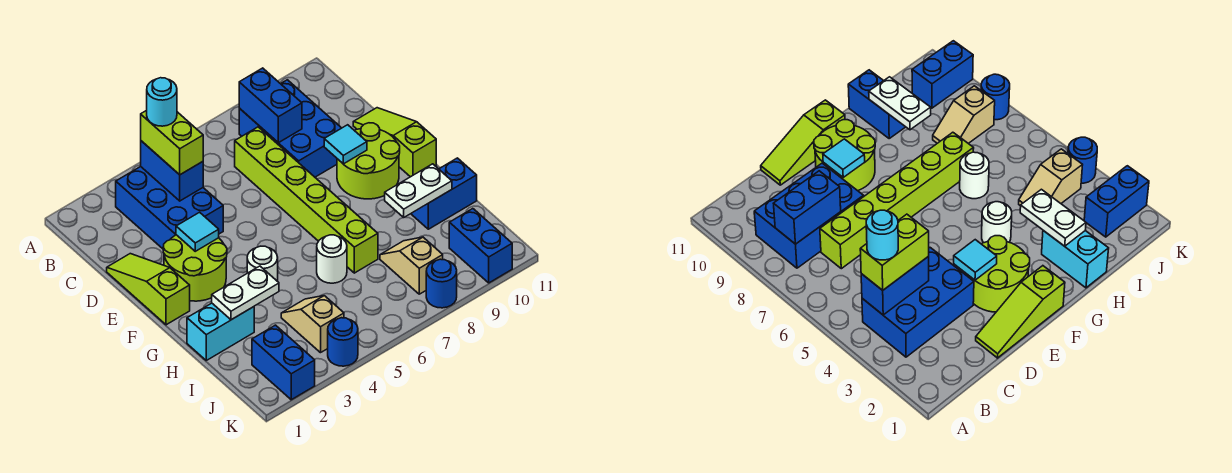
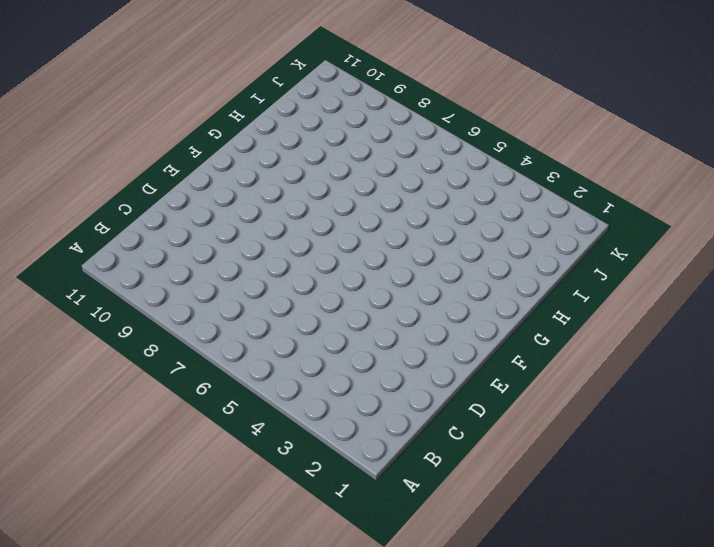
none -> blue 2x3 brick [116,167,223,249]
none -> blue 2x3 brick [239,80,341,177]
none -> lime 1x6 brick [235,127,378,273]

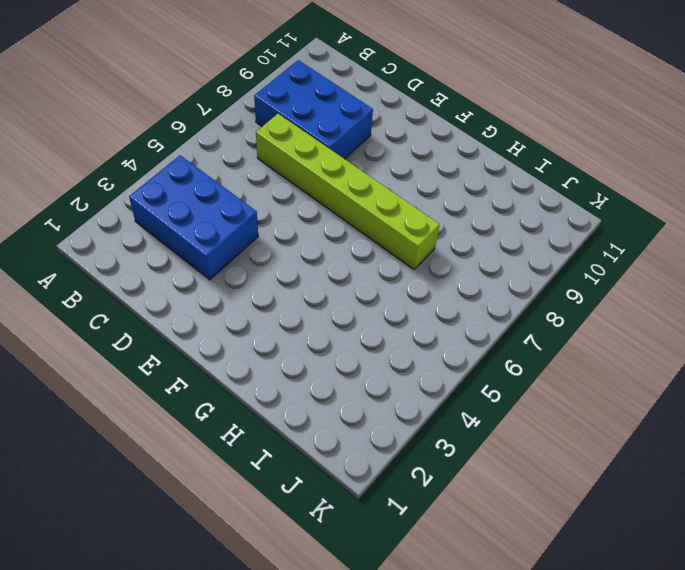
none -> lime 1x3 slope [107,254,190,325]
none -> lime 1x3 slope [353,108,436,177]
none -> lime 2x2 round brick [163,235,227,301]

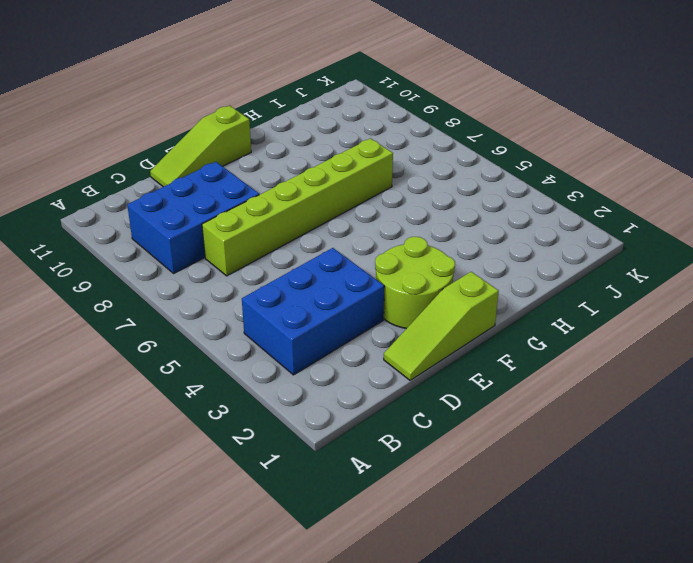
none -> lime 2x2 round brick [337,123,400,199]
none -> white 1x1 round brick [247,246,278,281]
none -> cyan 1x2 brick [187,303,254,360]

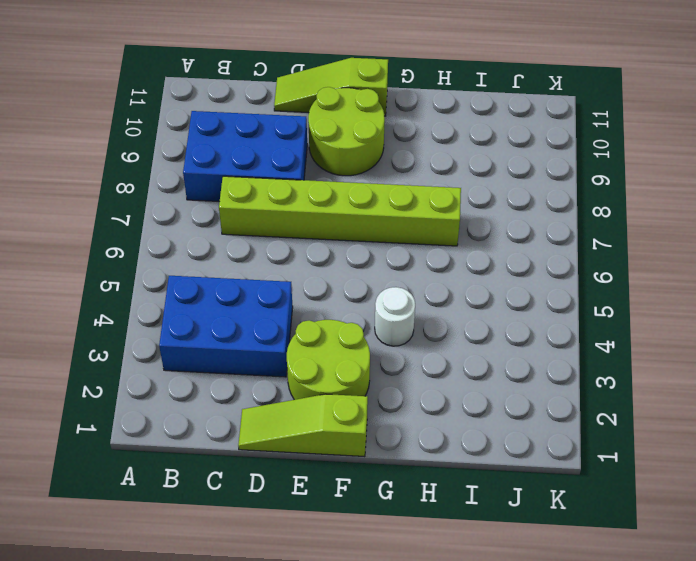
none -> cyan 1x2 brick [187,303,254,360]
none -> white 1x1 round brick [317,235,347,283]
none -> blue 1x2 brick [411,158,477,229]

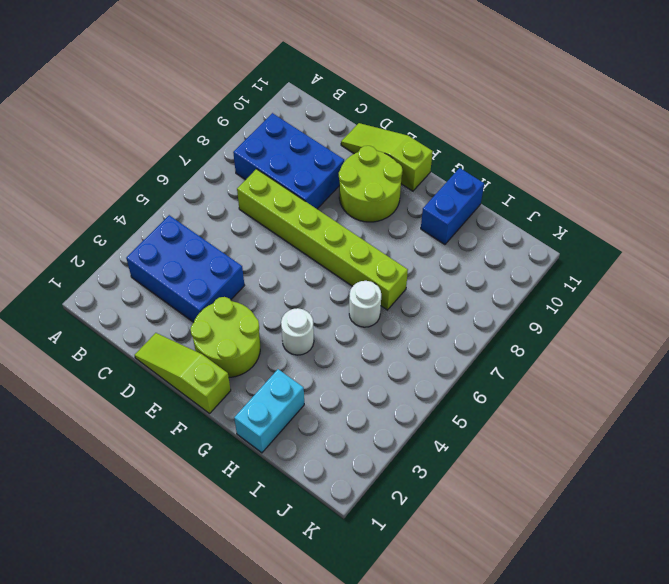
none -> tan 1x2 slope [281,296,344,353]
none -> tan 1x2 slope [380,237,443,294]
none -> blue 1x2 brick [252,325,315,400]

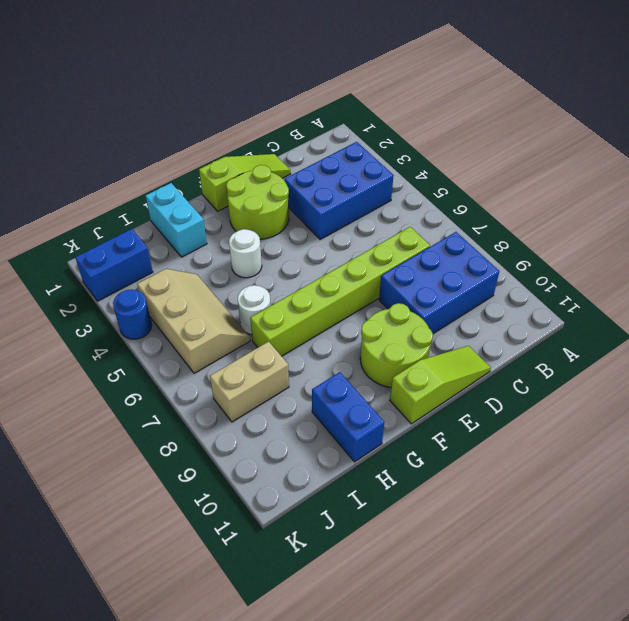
tan 2x3 slope [137,269,250,373] -> tan 1x2 slope [281,296,344,353]
tan 1x2 brick [210,342,289,422] -> tan 1x2 slope [380,237,443,294]
none -> blue 1x2 brick [449,209,512,283]
none -> blue 1x1 round brick [426,259,457,308]
none -> blue 1x2 brick [141,141,203,201]

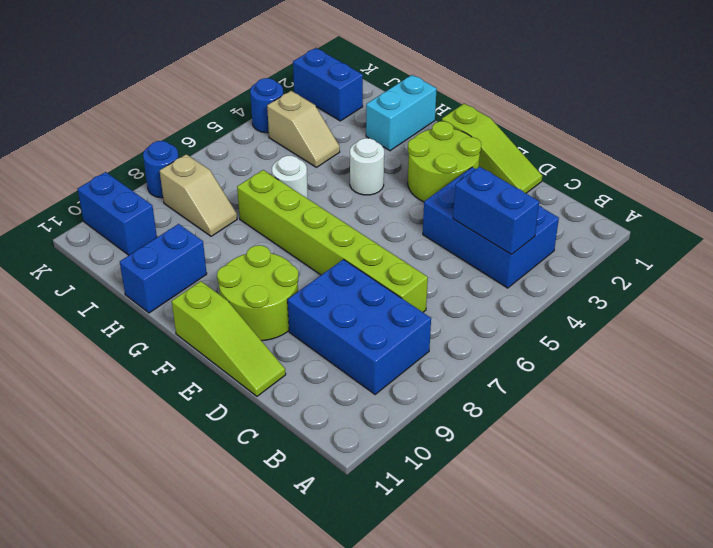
none -> blue 1x2 brick [239,68,302,143]
none -> cyan 1x1 tile [176,212,219,251]
none -> cyan 1x1 tile [324,125,367,164]

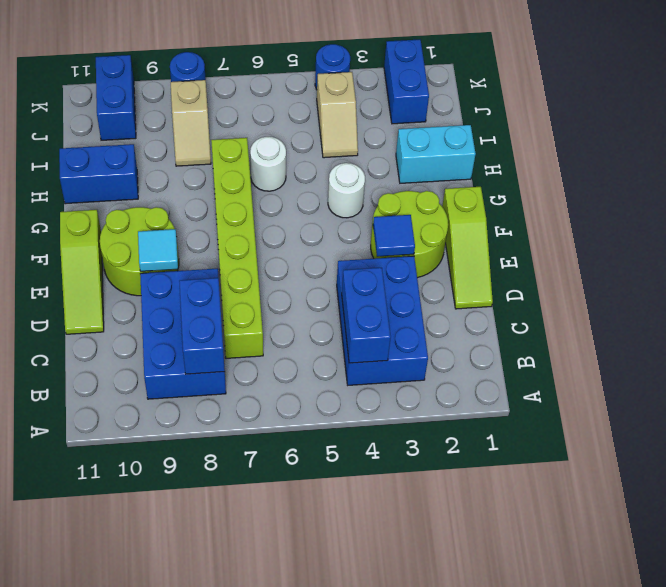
blue 1x1 tile [373,215,415,257] -> cyan 1x1 tile [176,212,219,251]
none -> white 1x2 plate [212,266,279,320]
none -> white 1x2 plate [385,164,452,218]
none -> lime 1x2 brick [141,110,203,175]

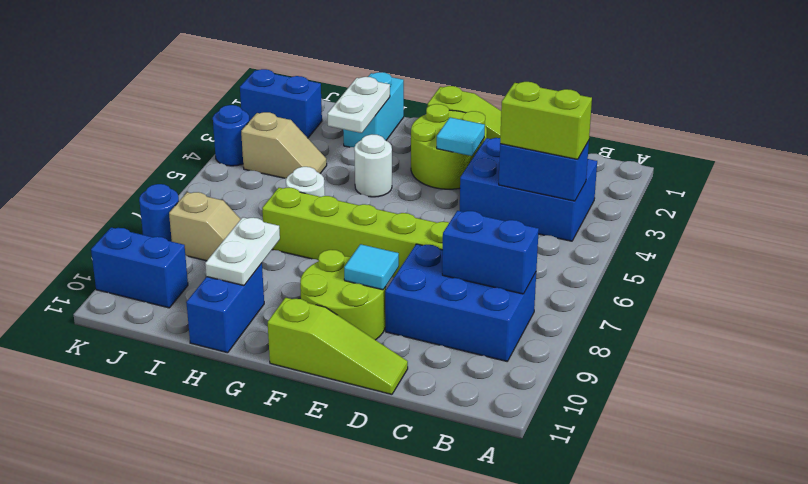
none -> cyan 1x1 round brick [147,78,177,126]

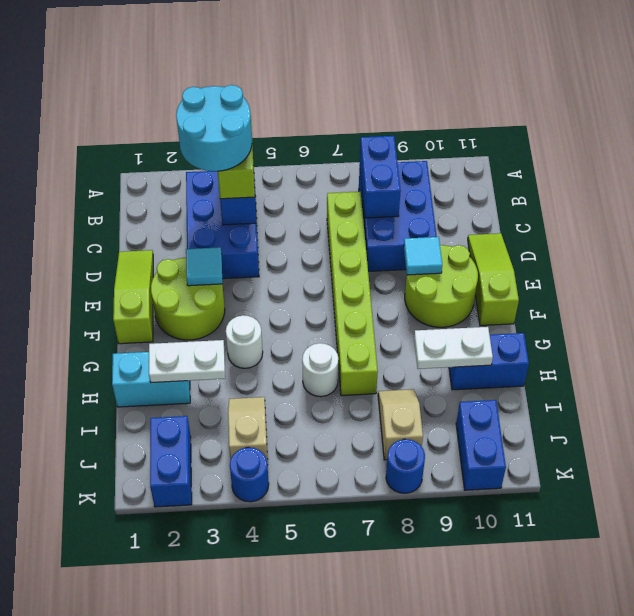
cyan 2x2 round brick [176,85,252,171] -> cyan 1x1 round brick [147,78,177,126]

